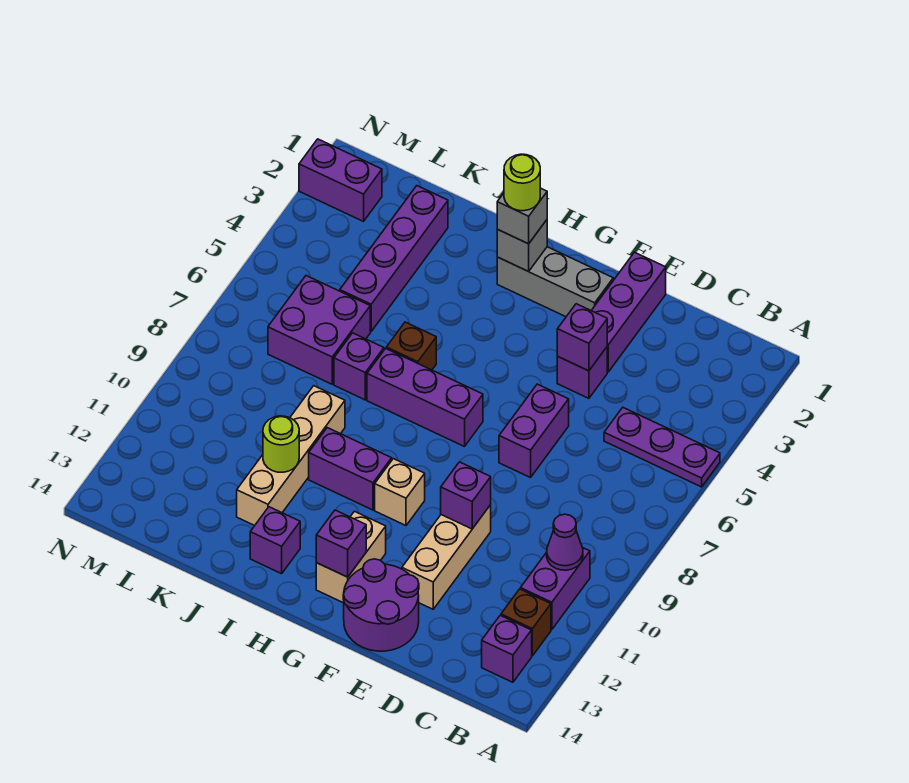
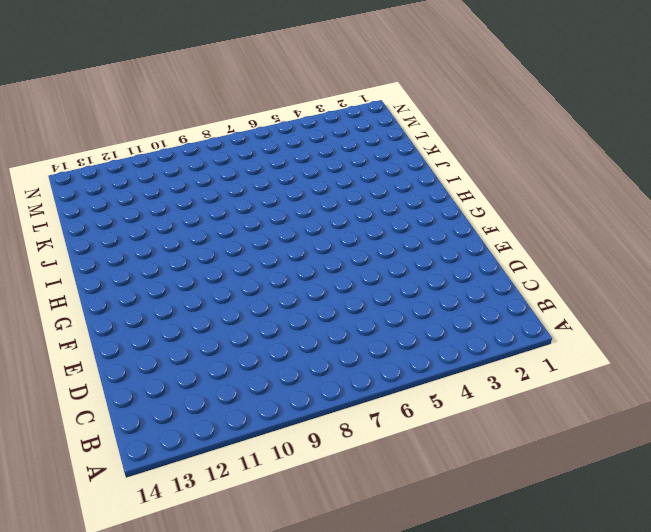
none -> purple 1x3 plate [604,408,720,487]
none -> purple 1x2 brick [520,547,590,630]
none -> brown 1x1 brick [501,589,551,656]

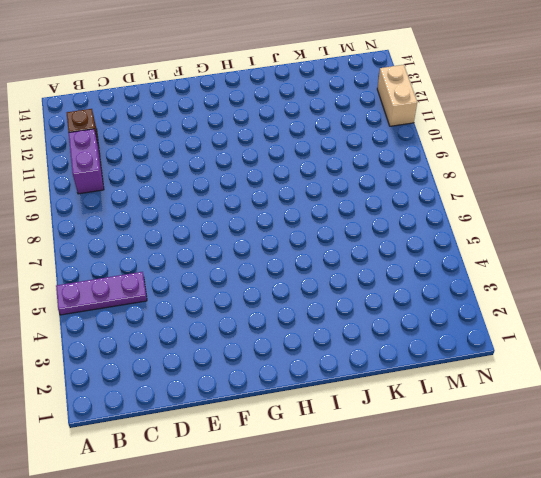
tan 1x2 brick [377,65,417,126] -> tan 1x2 brick moved to [316,511,386,603]
none -> purple 1x1 brick [482,615,532,682]
none -> purple 1x3 brick [591,252,666,372]
none -> purple 1x1 brick [557,347,607,398]

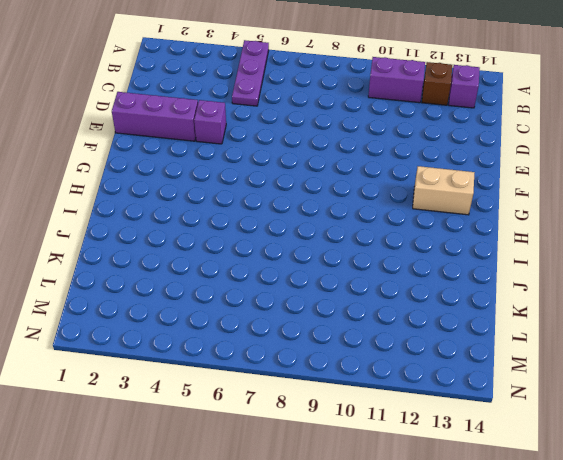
none -> purple 1x2 brick [499,384,569,478]
none -> tan 1x3 brick [402,505,491,609]
none -> purple 2x2 round brick [343,559,419,651]

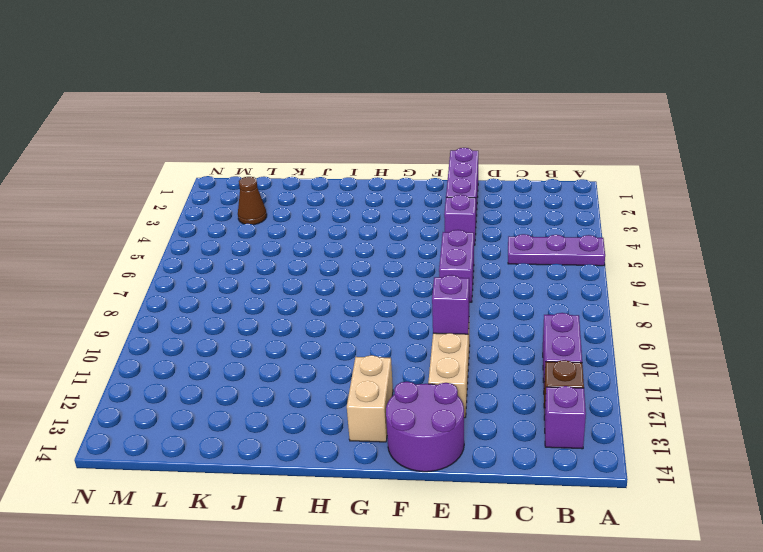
brown 1x1 cone [238,177,267,225] -> none
none -> grey 1x3 brick [497,247,613,317]
none -> purple 1x3 brick [367,348,483,447]
none -> tan 1x1 brick [375,459,425,526]

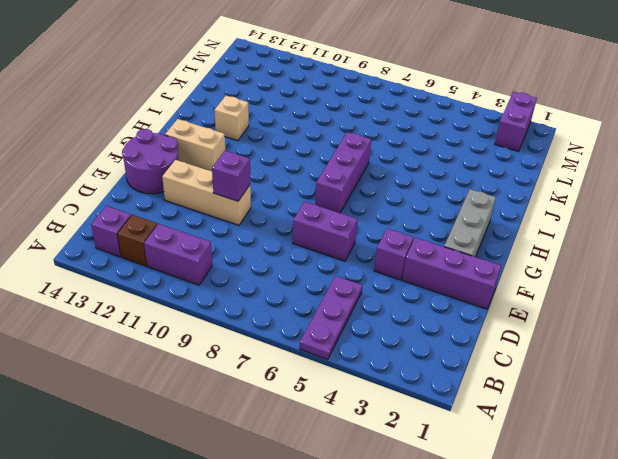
tan 1x1 brick [214,96,249,141] -> tan 1x1 brick moved to [375,459,425,526]
none -> purple 1x2 brick [309,428,392,510]
none -> brown 1x1 brick [386,322,436,370]
none -> purple 1x1 brick [250,507,300,574]

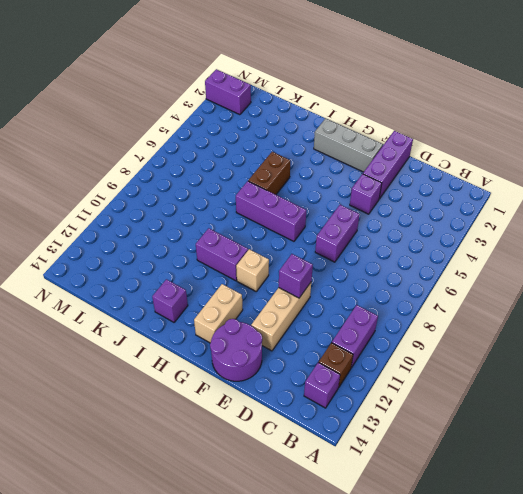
brown 1x2 brick [248,152,290,195] -> brown 1x1 brick [386,322,436,370]
none -> purple 1x3 plate [604,408,720,487]
none -> purple 1x1 brick [334,333,384,400]
none -> tan 1x4 brick [237,386,345,526]

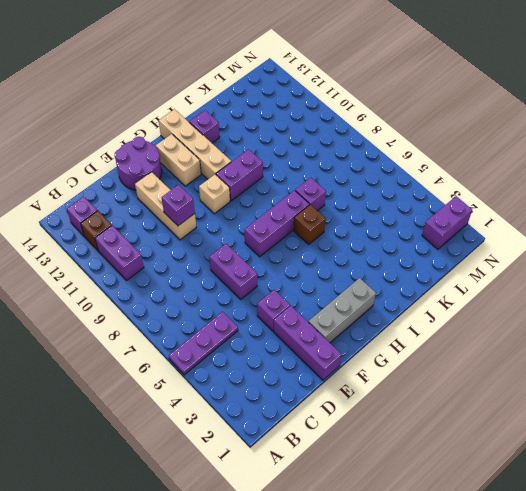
tan 1x4 brick [159,109,231,179] -> tan 1x4 brick moved to [237,386,345,526]
none -> purple 1x4 brick [340,186,448,331]
none -> purple 2x2 brick [268,276,370,384]
none -> purple 1x1 cone [547,514,583,570]

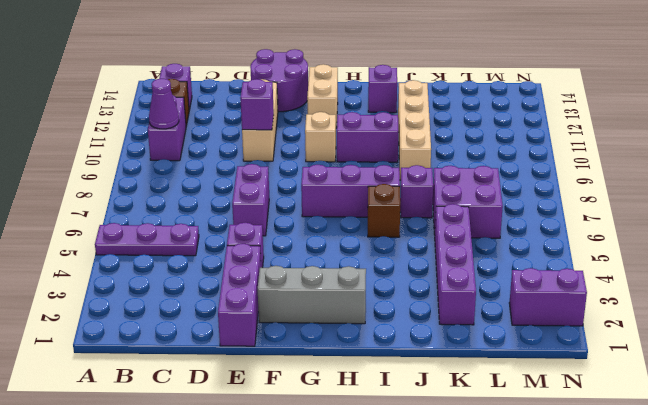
none -> purple 1x1 brick [557,304,607,371]
none -> purple 1x1 brick [316,510,366,577]
none -> grey 1x1 brick [497,220,547,271]

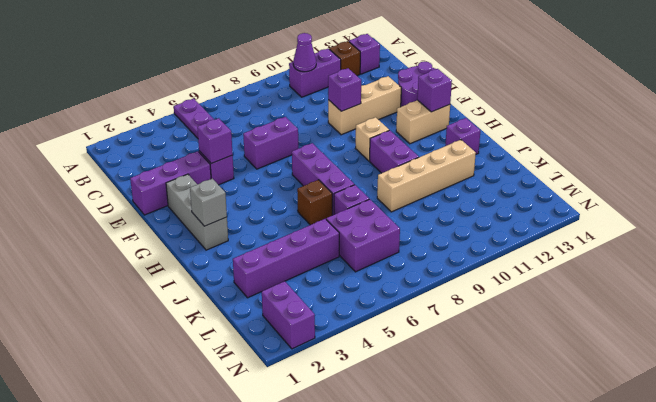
none -> lime 1x1 round brick [263,416,299,472]
none -> grey 1x1 brick [497,188,547,244]
none -> lime 1x1 round brick [504,154,540,211]

